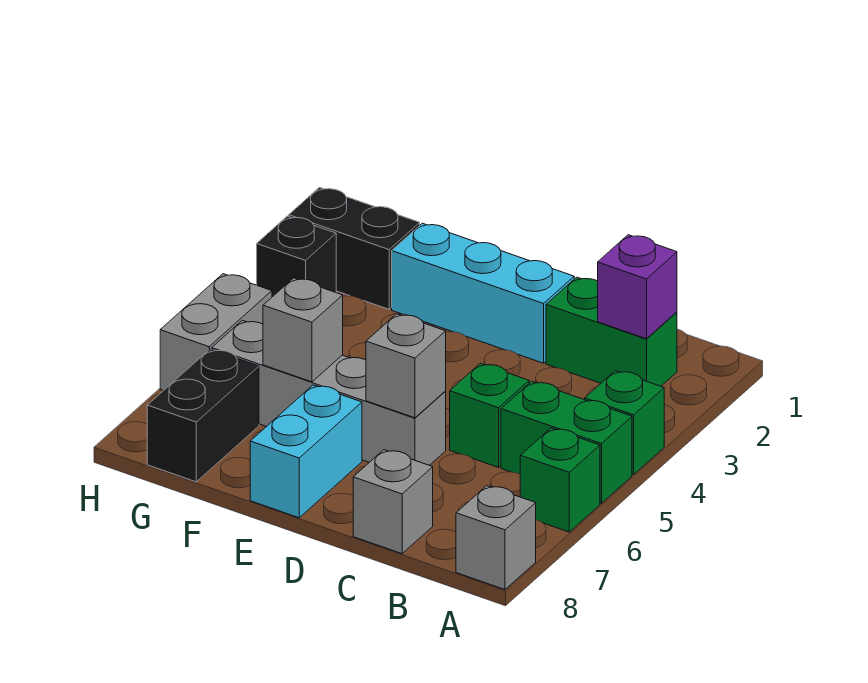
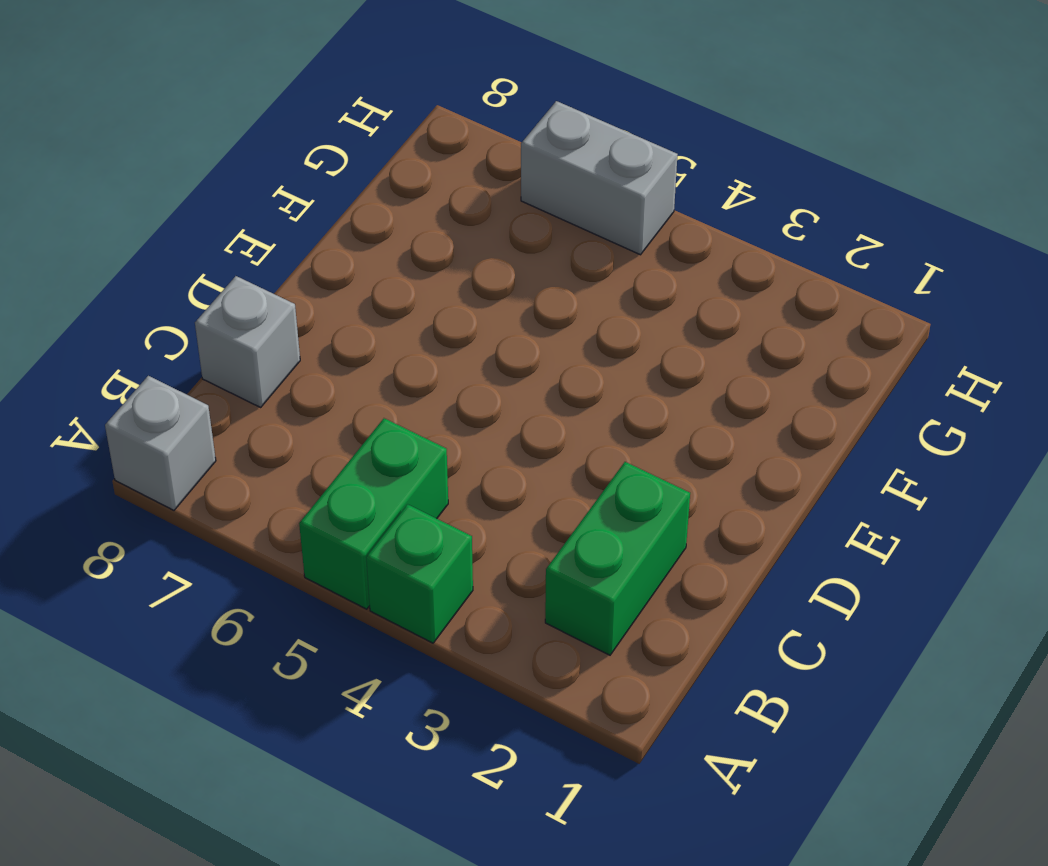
none -> green 1x1 brick [520,428,600,532]
none -> green 1x1 brick [450,363,529,467]
none -> cyan 1x3 brick [392,223,574,363]

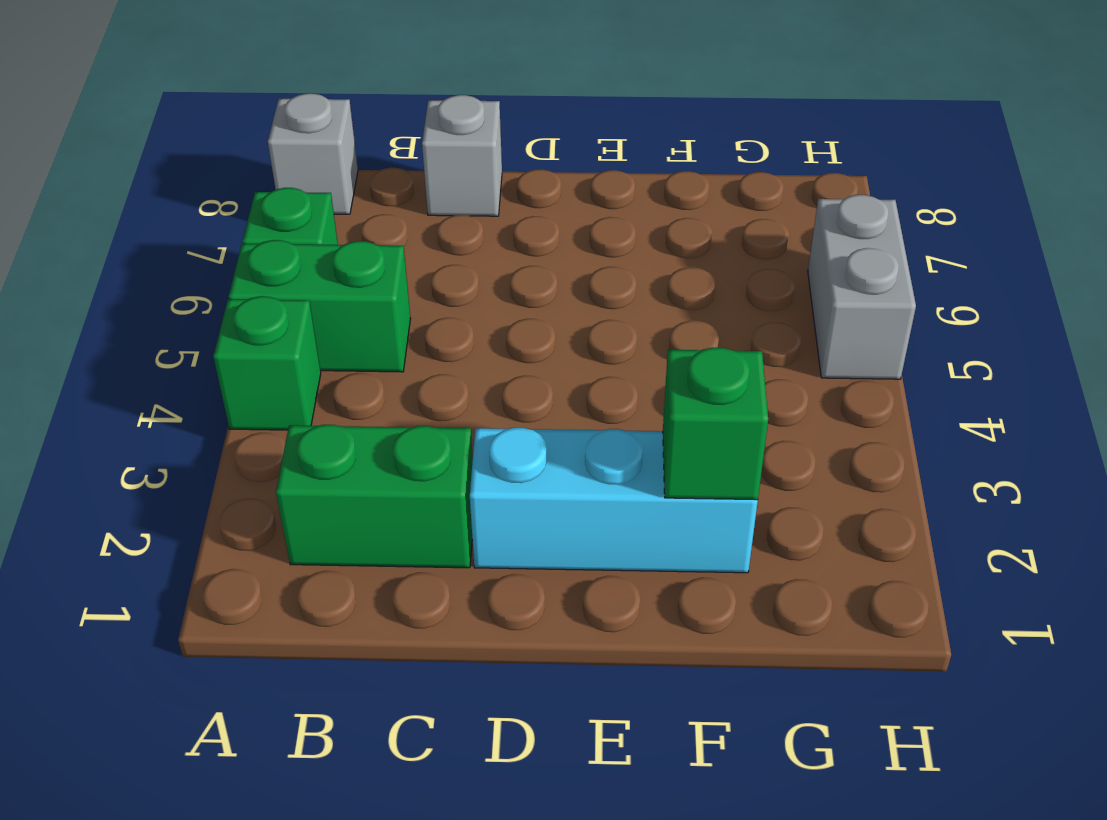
green 1x1 brick [663,347,768,500] -> green 1x1 brick moved to [450,363,529,467]
none -> grey 1x4 brick [212,320,446,465]
none -> cyan 1x2 brick [250,385,362,518]
none -> black 1x2 brick [289,188,420,309]

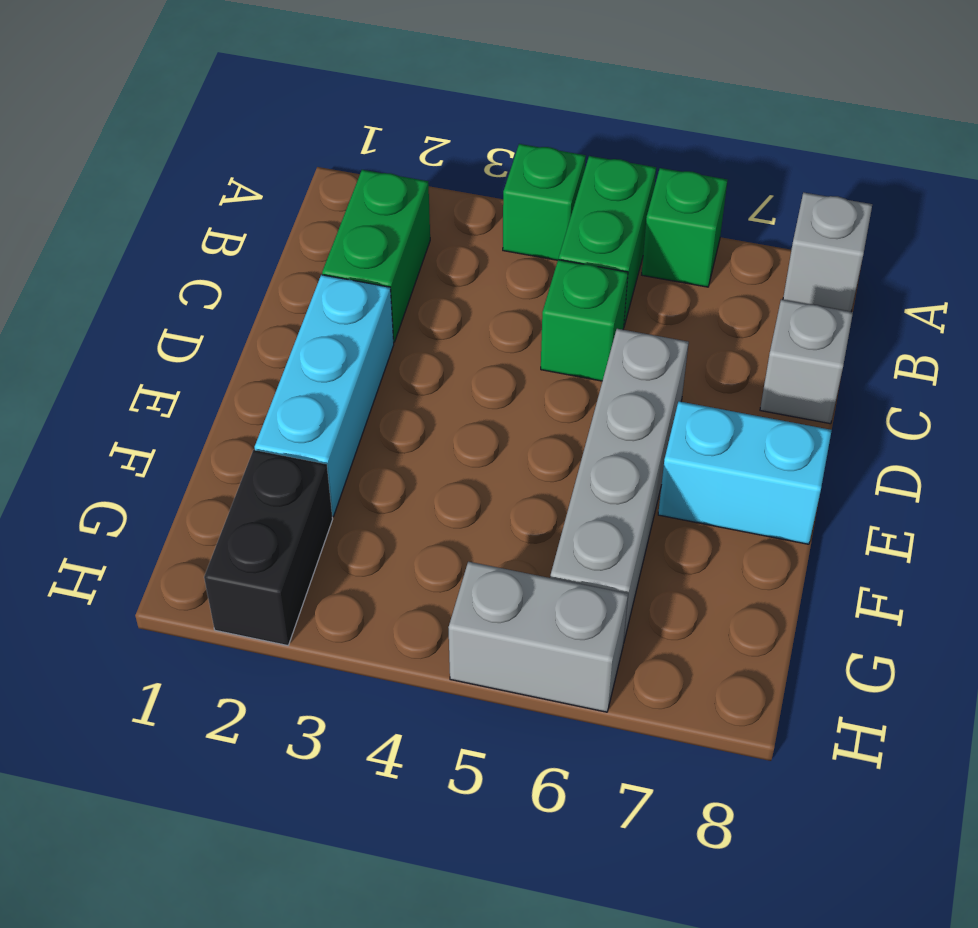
none -> black 1x2 brick [147,349,259,482]
none -> black 1x1 brick [257,216,336,297]
none -> purple 1x1 brick [598,235,677,339]

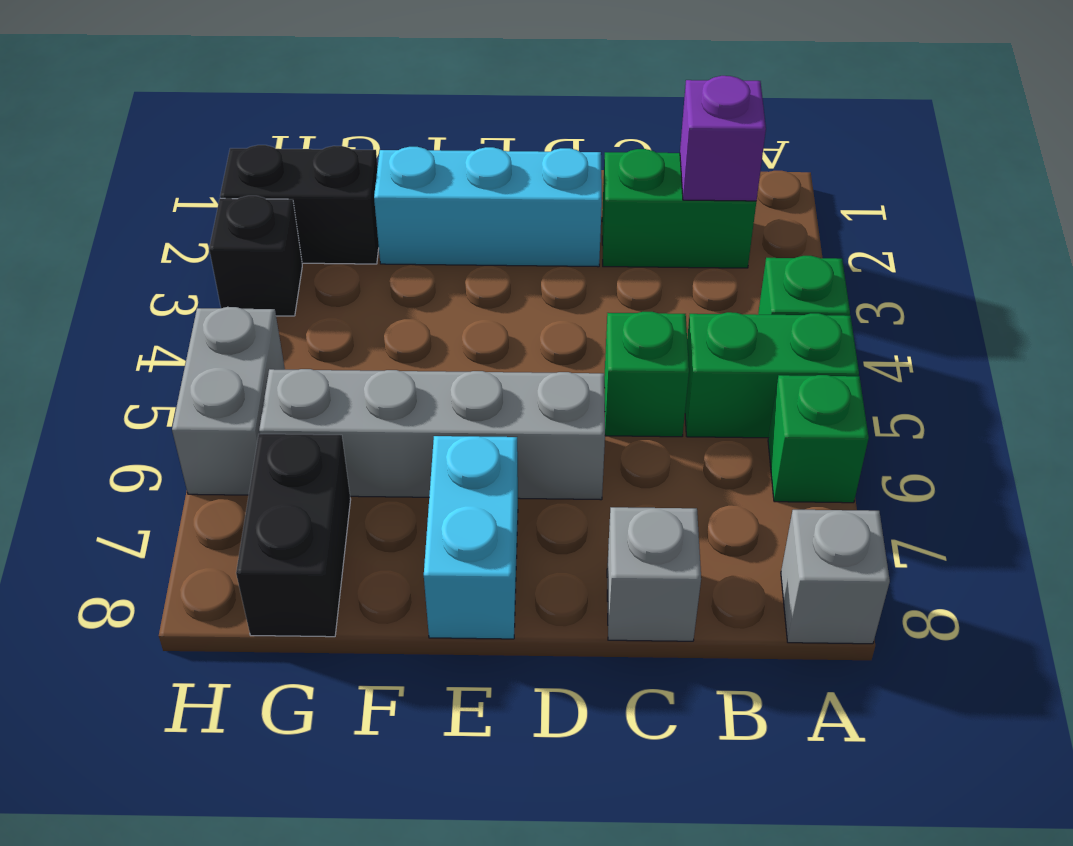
none -> grey 1x1 brick [366,314,446,418]
none -> grey 1x1 brick [263,278,343,382]

